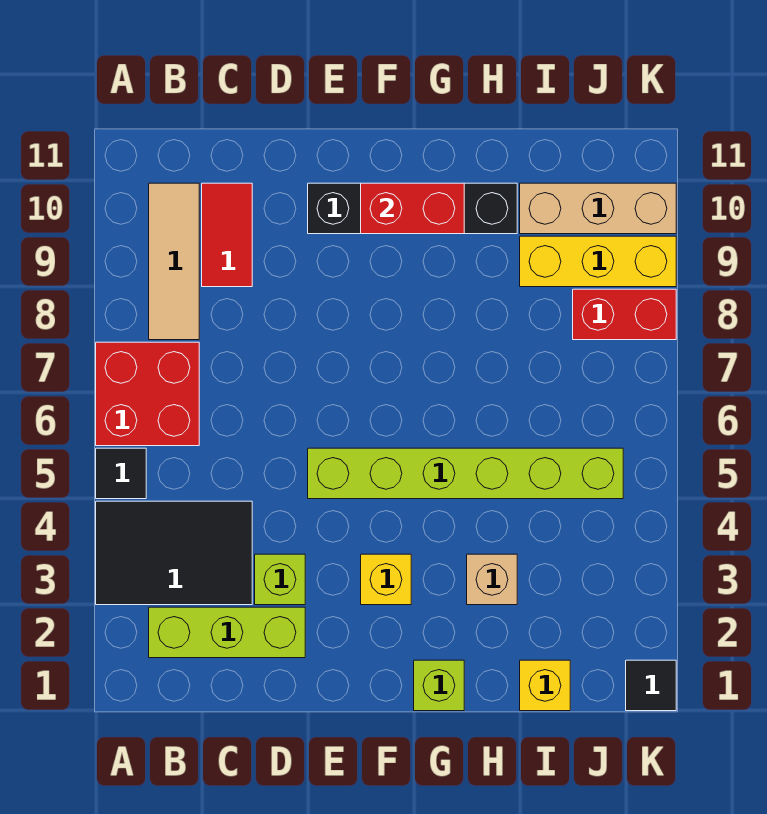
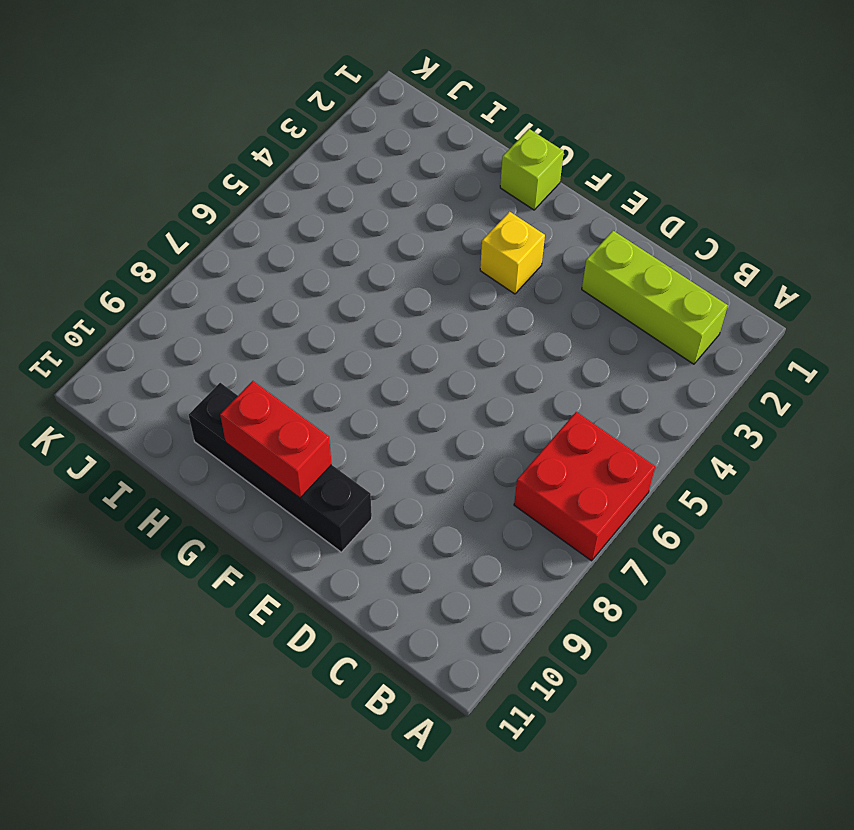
none -> black 2x3 tile [96,501,252,605]
none -> black 1x1 tile [96,448,146,499]
none -> tan 1x3 tile [149,183,199,340]

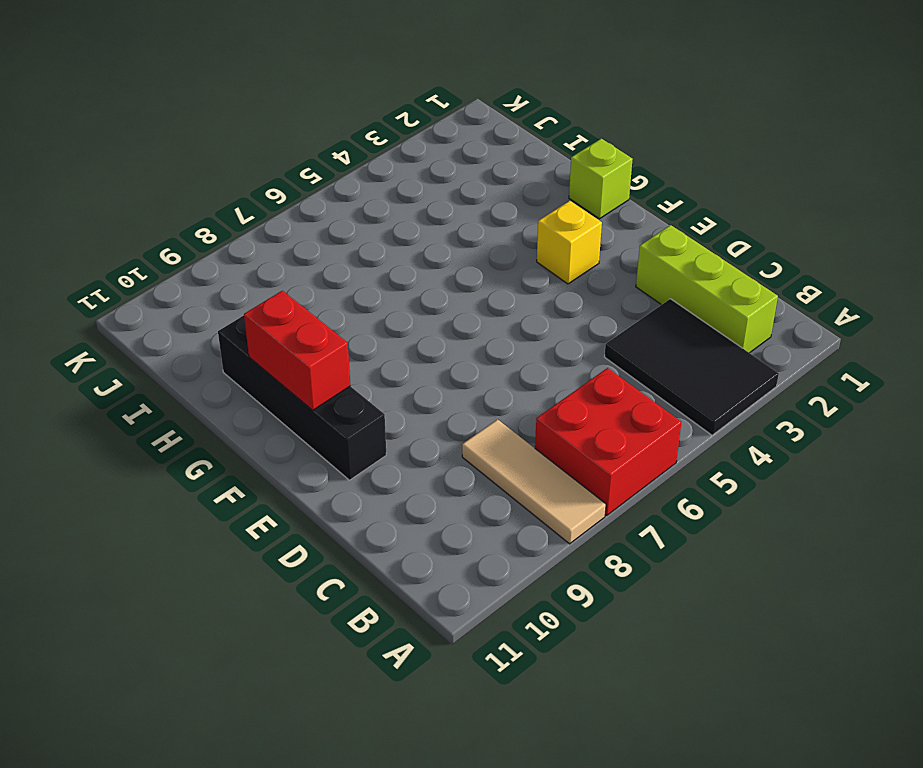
tan 1x3 tile [462,419,606,544] -> tan 1x3 tile turned to [149,183,199,340]
none -> black 1x1 tile [96,448,146,499]
none -> red 1x2 tile [202,183,252,287]
none -> lime 1x1 brick [255,554,305,605]

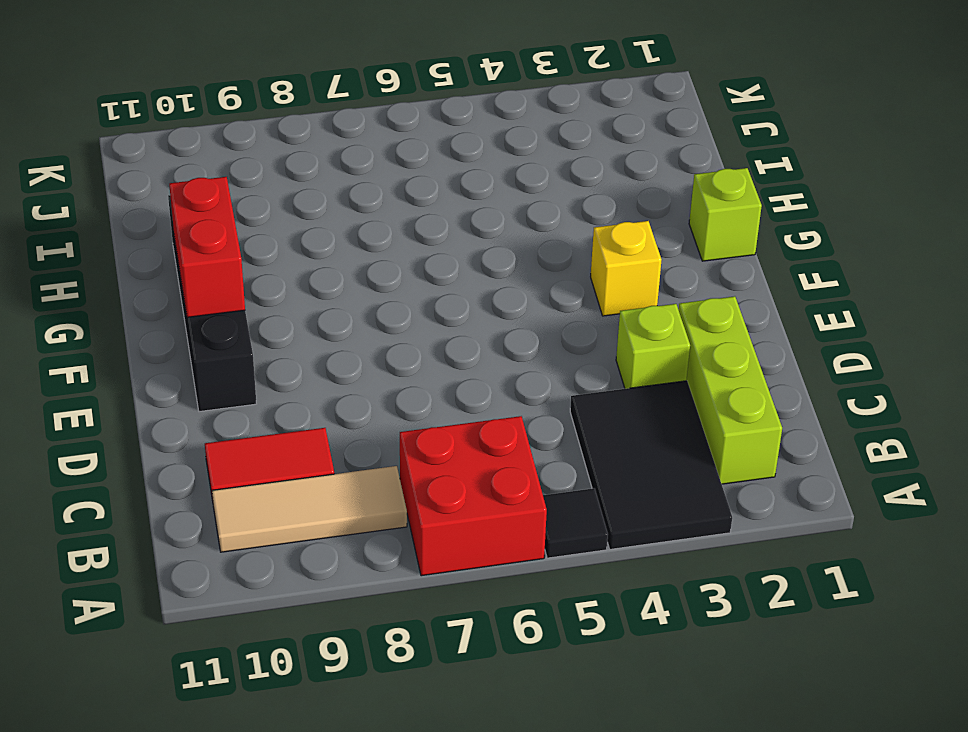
none -> lime 1x6 brick [308,448,623,499]
none -> tan 1x1 brick [467,554,517,605]
none -> yellow 1x1 brick [520,660,570,711]

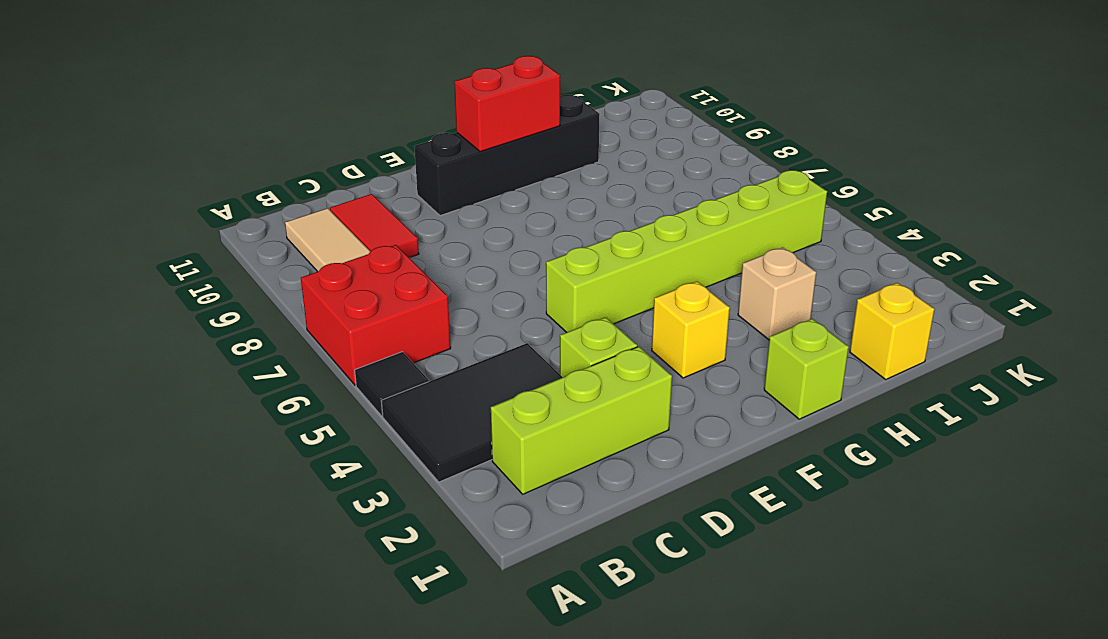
none -> yellow 1x3 brick [520,236,676,287]
none -> tan 1x3 brick [520,183,676,234]
none -> red 1x2 brick [573,289,676,340]

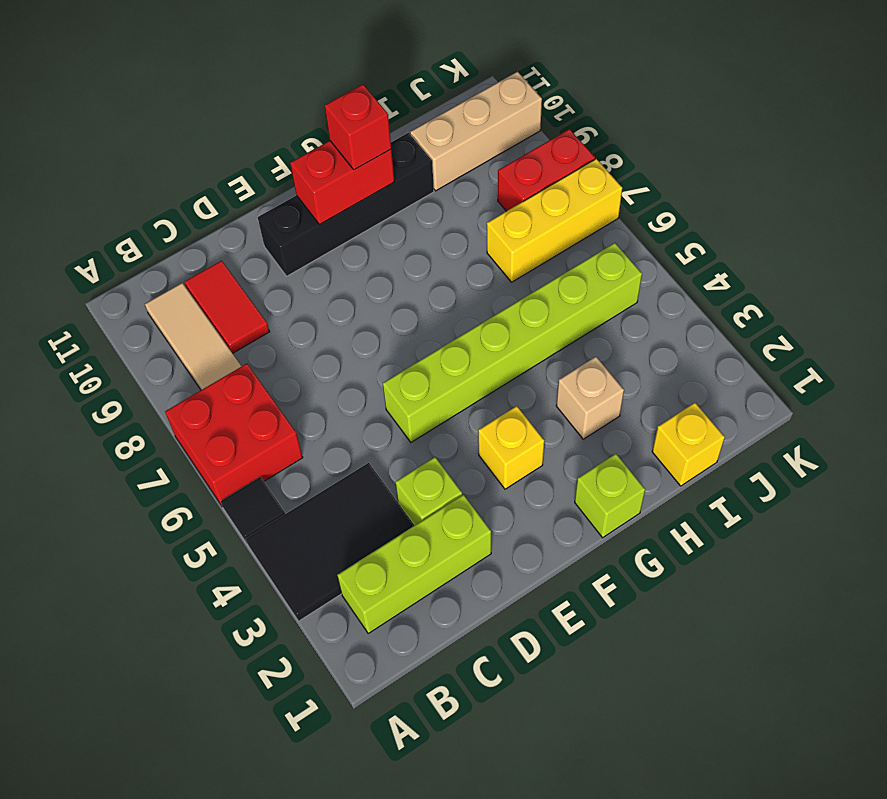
red 1x1 brick [325,84,391,170] -> none
yellow 1x3 brick [487,159,622,282] -> yellow 1x3 brick moved to [520,236,676,287]
none -> black 1x1 tile [626,660,676,711]

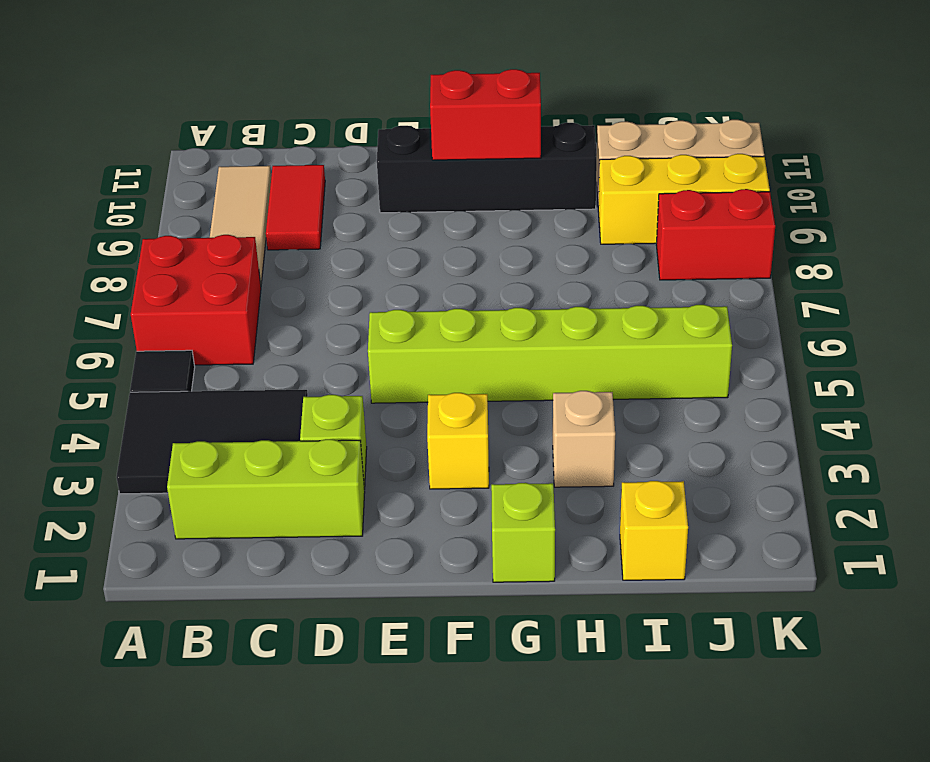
none -> black 1x1 tile [626,660,676,711]

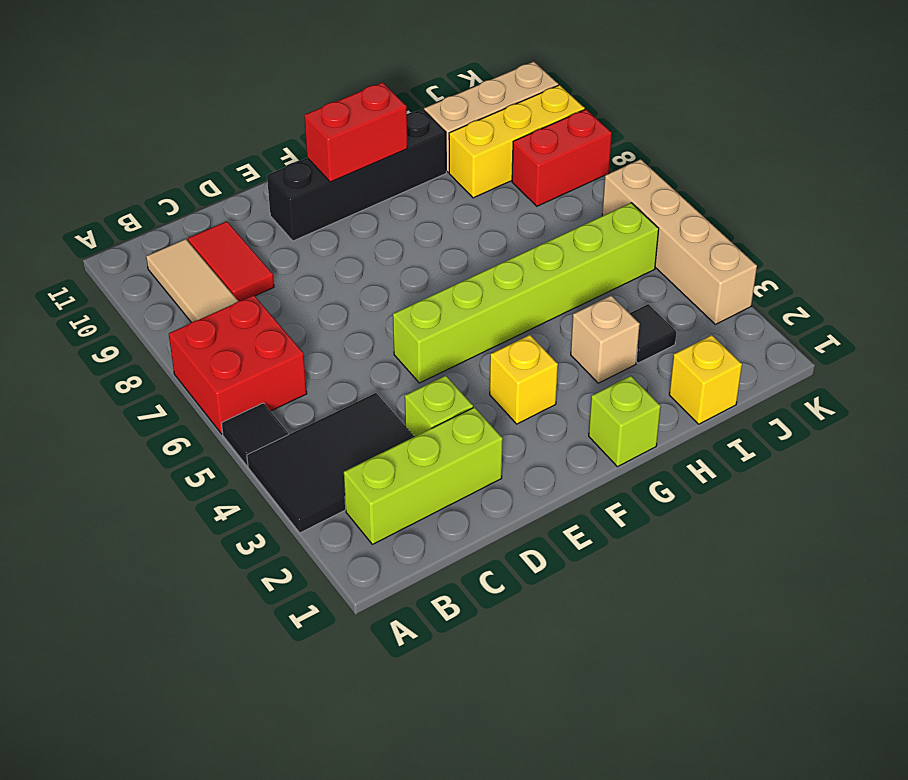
black 1x1 tile [630,304,676,363] -> black 1x1 tile moved to [626,660,676,711]
tan 1x4 brick [602,159,757,324] -> none

